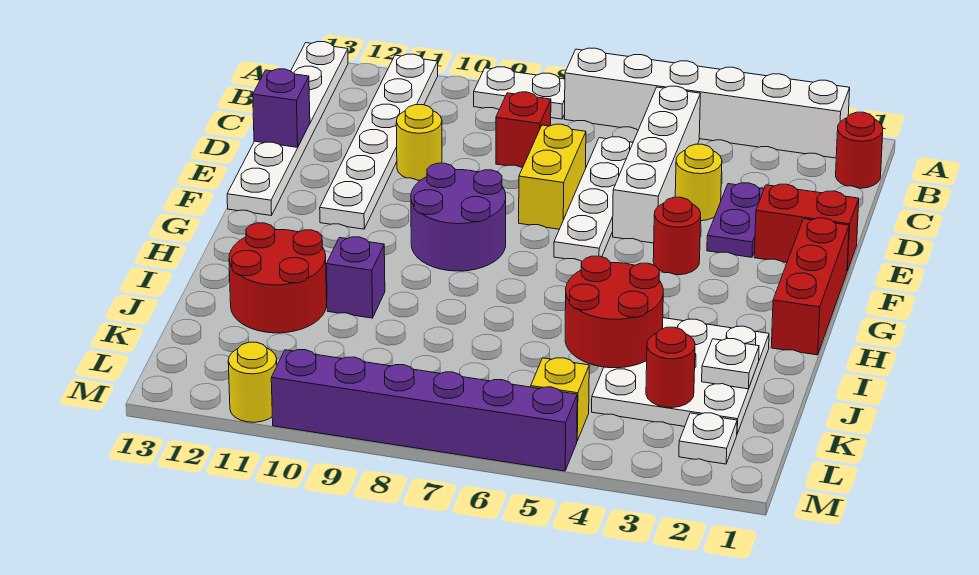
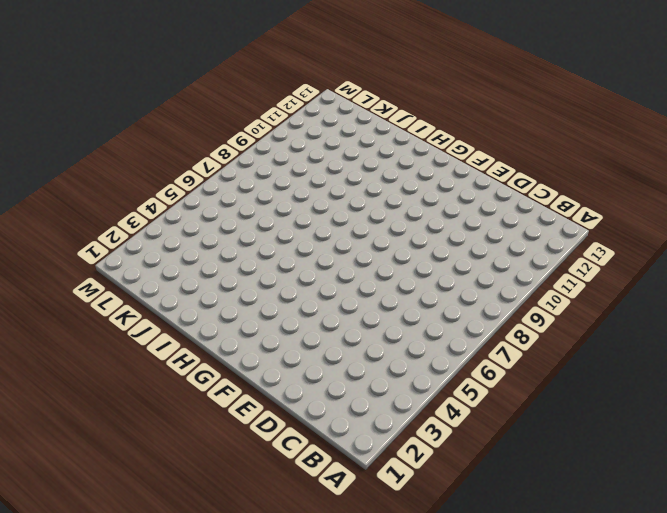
none -> white 1x6 brick [565,48,850,158]
none -> white 1x2 plate [474,67,565,119]
none -> white 1x6 plate [320,54,438,229]

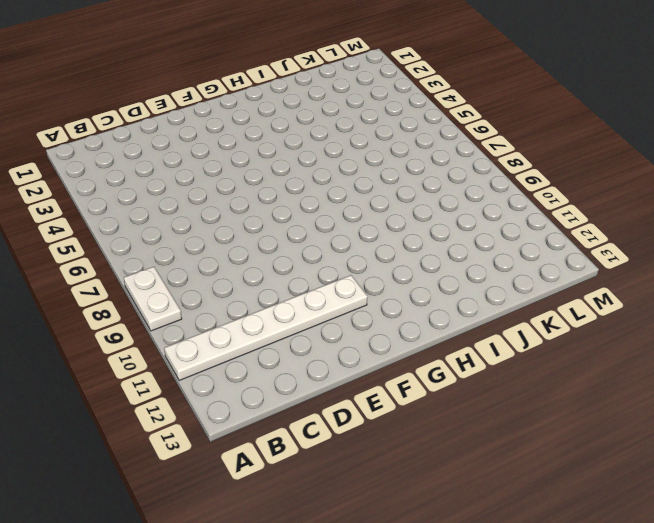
none -> white 1x6 brick [565,48,850,158]
none -> white 1x6 plate [227,42,348,215]
none -> red 1x1 round brick [836,112,883,188]

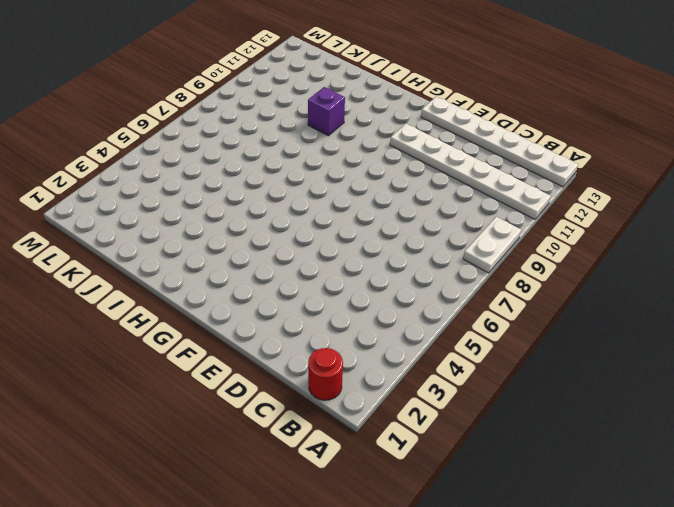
none -> white 1x6 brick [565,48,850,158]
none -> white 1x4 brick [613,86,700,243]
none -> white 1x4 plate [554,137,633,261]

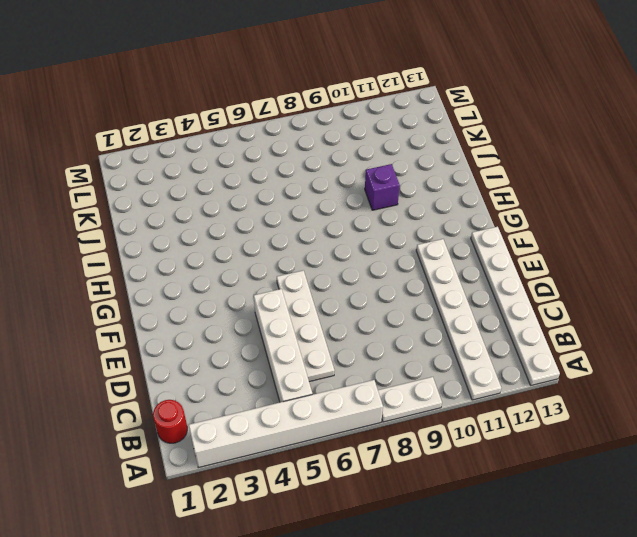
none -> red 1x1 brick [496,92,551,168]
none -> purple 1x2 plate [707,183,764,257]
none -> yellow 1x1 round brick [675,144,722,221]

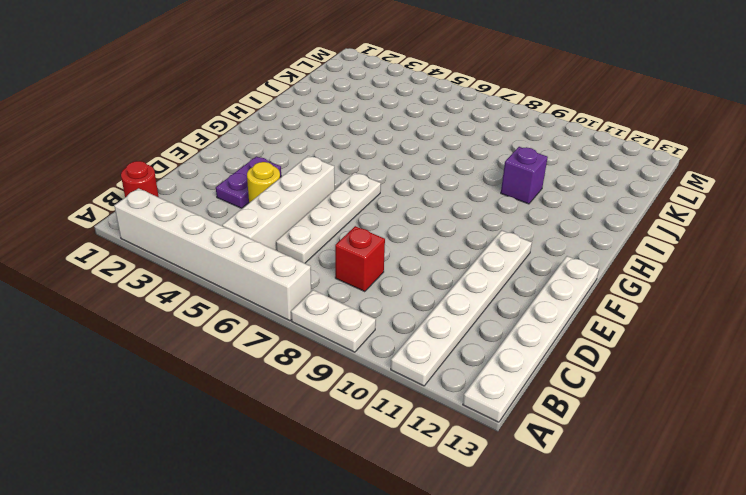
none -> yellow 1x2 brick [519,124,586,229]
none -> yellow 1x1 round brick [396,105,442,180]
none -> red 1x2 brick [754,184,859,271]

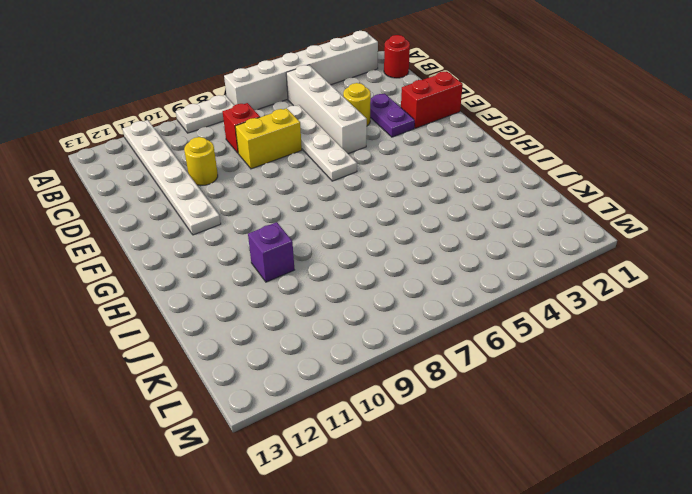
yellow 1x2 brick [235,108,302,169] -> yellow 1x2 brick turned to [519,124,586,229]
none -> white 1x6 plate [227,42,348,215]
none -> red 1x3 brick [771,218,849,355]
none -> red 1x1 round brick [653,197,701,275]

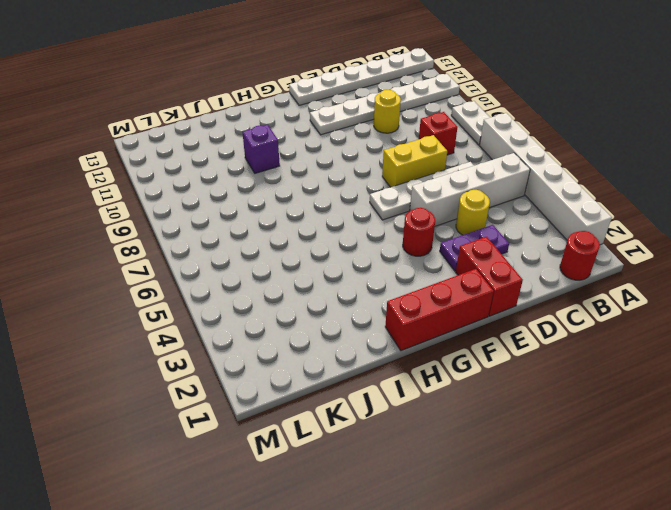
none -> purple 2x2 round brick [411,163,506,271]
none -> white 3x3 plate [592,318,769,433]
none -> red 2x2 round brick [229,223,327,333]

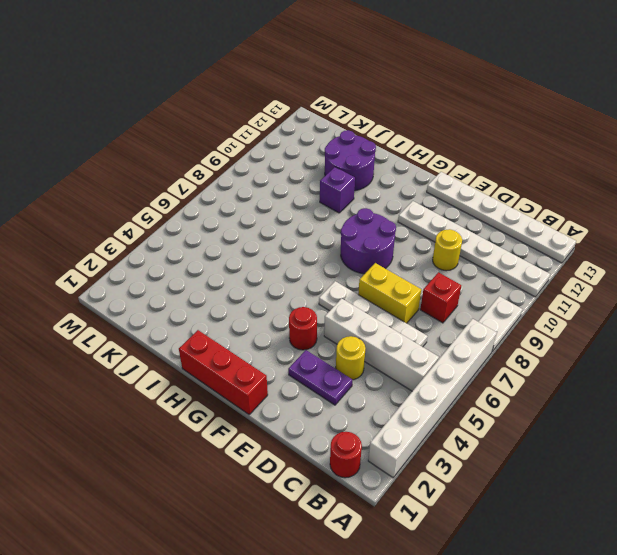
purple 2x2 round brick [325,130,376,191] -> red 2x2 round brick [229,223,327,333]
none -> red 1x2 brick [754,184,859,271]
none -> white 3x3 plate [592,318,769,433]
none -> white 1x1 plate [679,413,737,464]

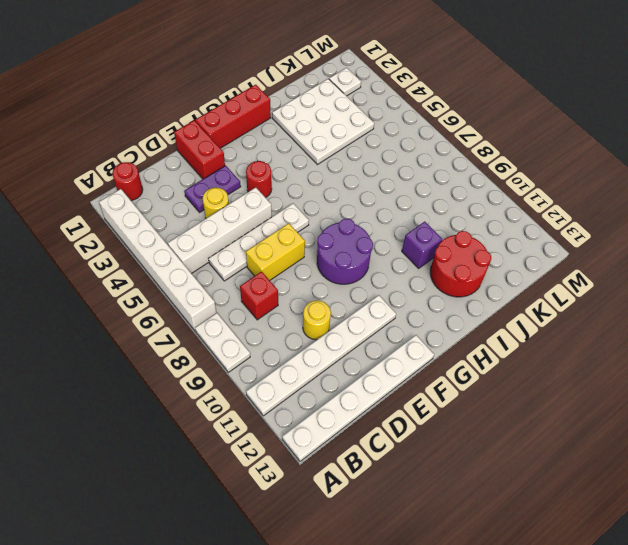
none -> yellow 1x1 brick [531,358,589,441]
none -> purple 1x6 brick [271,350,577,471]
none -> yellow 1x1 round brick [228,342,277,422]

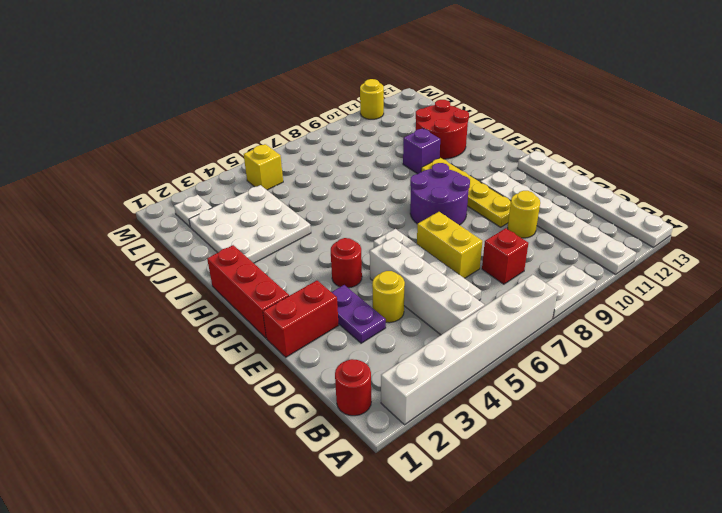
yellow 1x4 plate [421,158,511,227] -> none
none -> purple 1x6 brick [271,350,577,471]
none -> purple 1x1 brick [253,69,310,147]
none -> red 2x2 round brick [565,256,663,368]

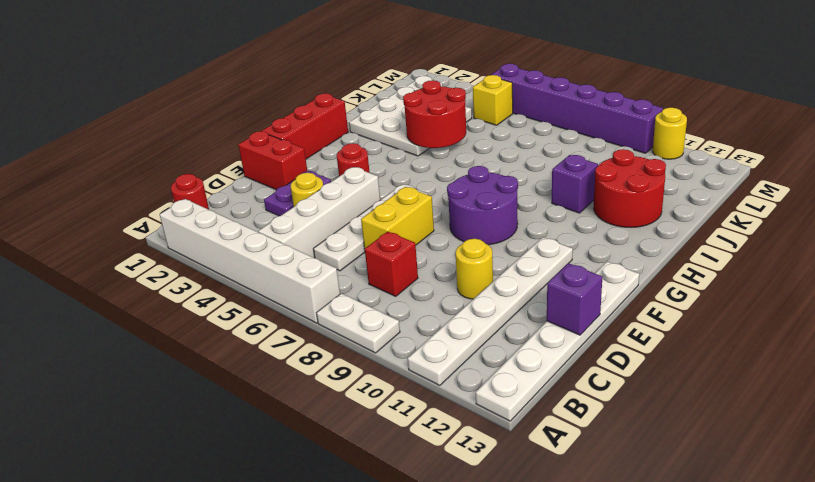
none -> white 1x1 plate [702,339,759,389]
none -> red 1x1 round brick [646,327,695,408]

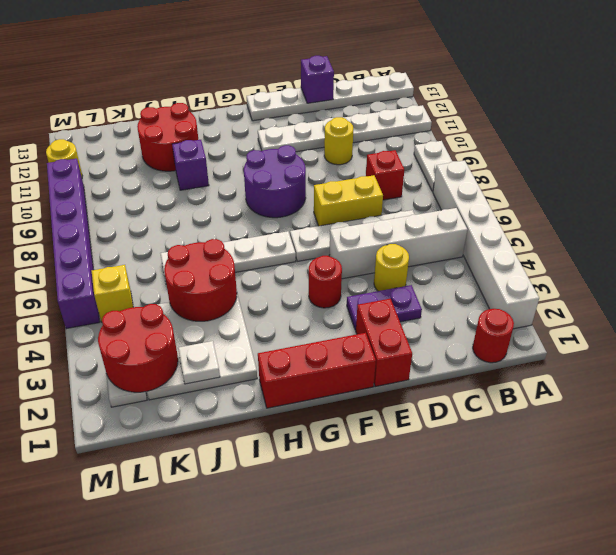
white 1x4 plate [160,231,296,281] -> none
red 2x2 round brick [98,304,178,392] -> red 1x1 round brick [646,327,695,408]

